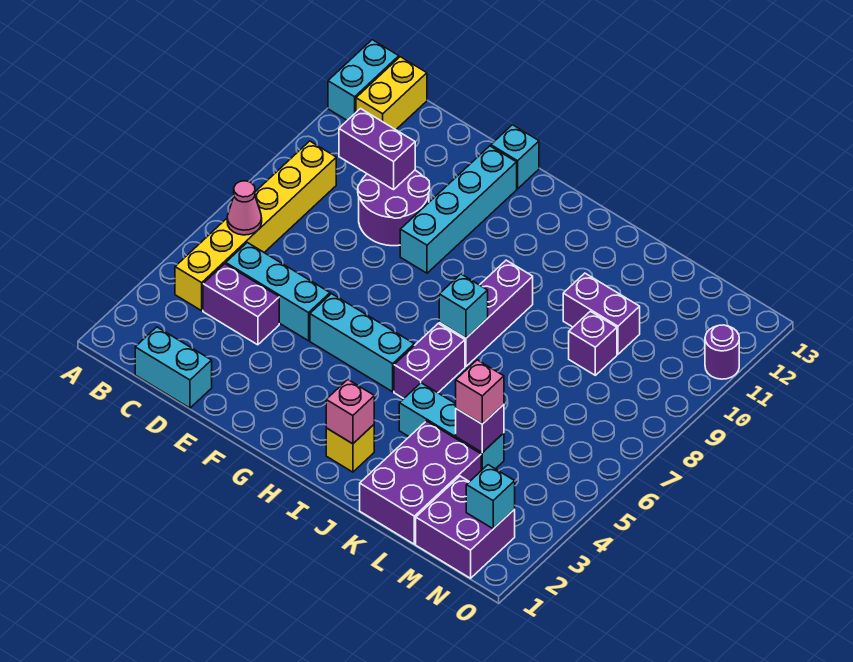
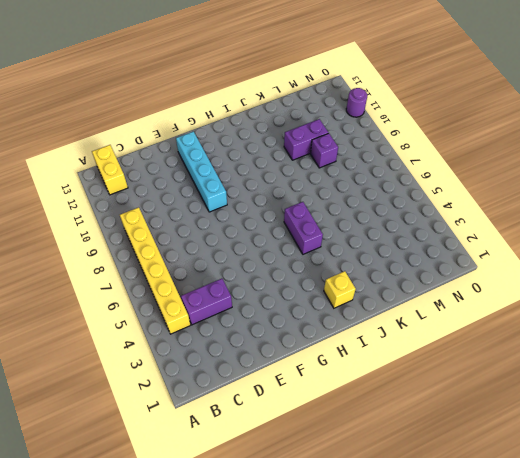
none -> cyan 1x2 brick [328,40,399,120]
none -> cyan 1x2 brick [135,327,212,408]
none -> cyan 1x3 brick [226,243,330,341]

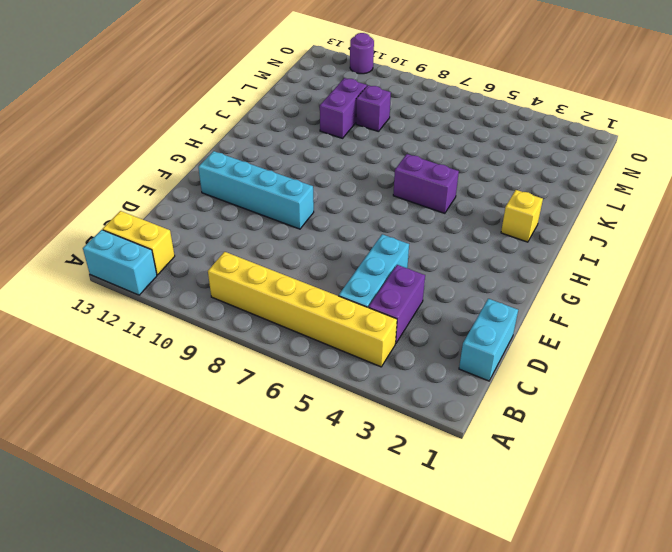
none -> purple 2x2 round brick [358,170,430,246]
none -> cyan 1x3 brick [310,294,414,392]
none -> cyan 1x1 brick [491,125,539,189]

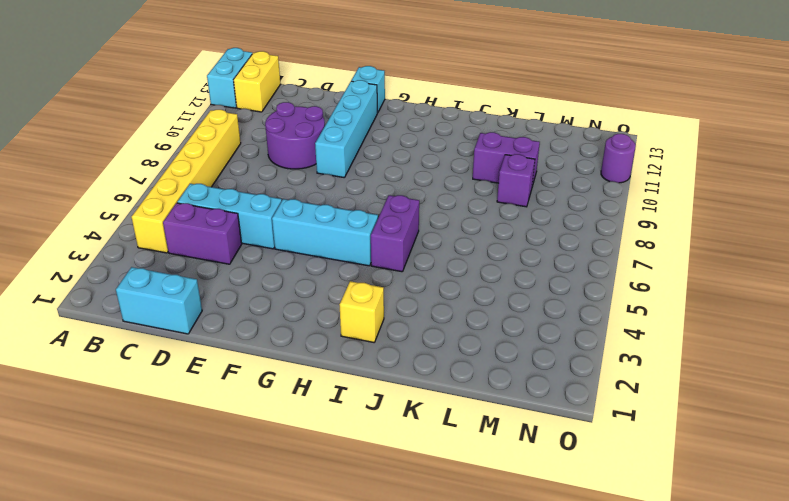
none -> purple 1x3 brick [439,260,533,366]
none -> cyan 1x3 brick [399,383,504,471]
none -> purple 2x3 brick [360,421,481,544]

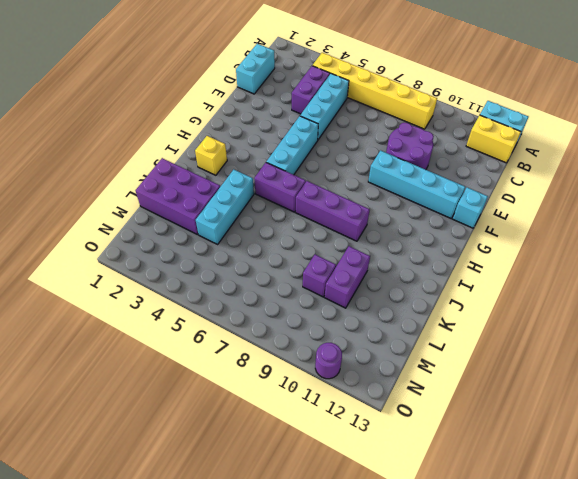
none -> purple 2x2 brick [416,476,515,578]
none -> pink 1x1 cone [227,181,262,235]
none -> purple 1x2 brick [339,109,415,190]

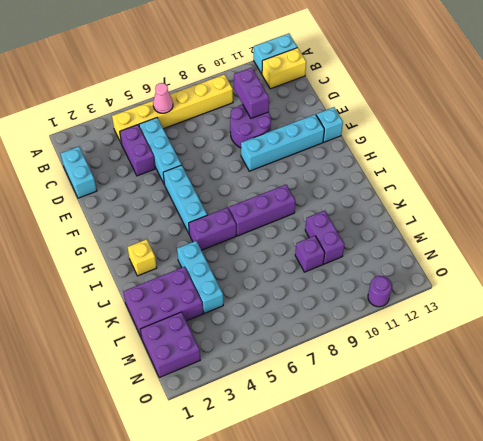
none -> pink 1x1 brick [326,380,374,444]
none -> cyan 1x1 brick [439,274,488,338]
none -> purple 1x1 brick [456,404,504,453]

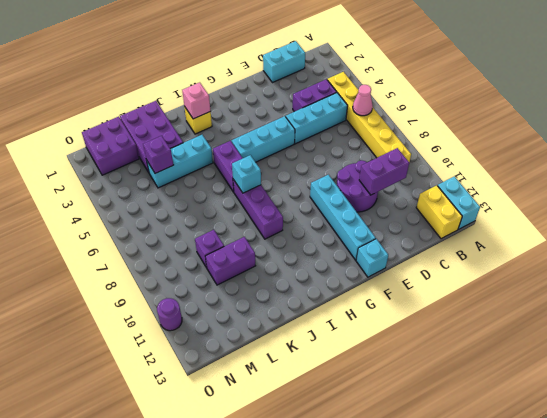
none -> cyan 1x1 brick [466,465,515,529]
none -> pink 1x1 brick [456,360,504,424]

